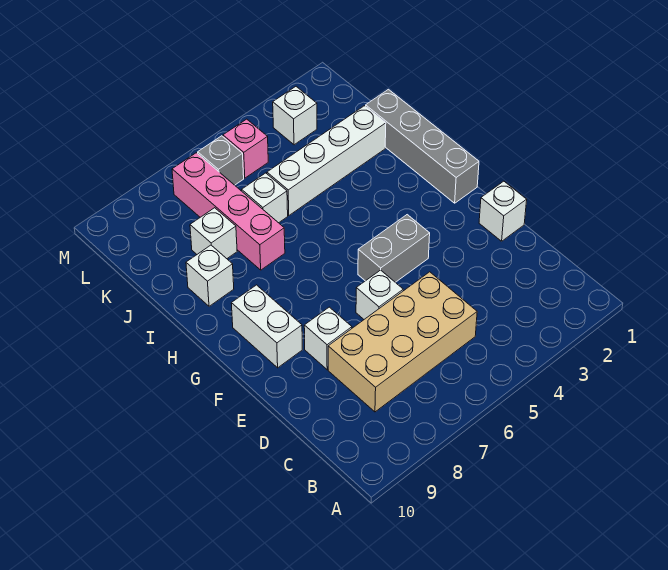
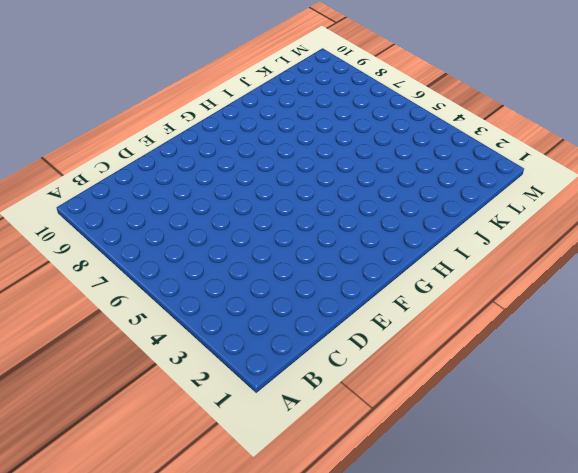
none -> tan 2x4 brick [328,272,477,412]
none -> white 1x1 brick [479,181,527,241]
none -> white 1x1 brick [356,270,403,319]

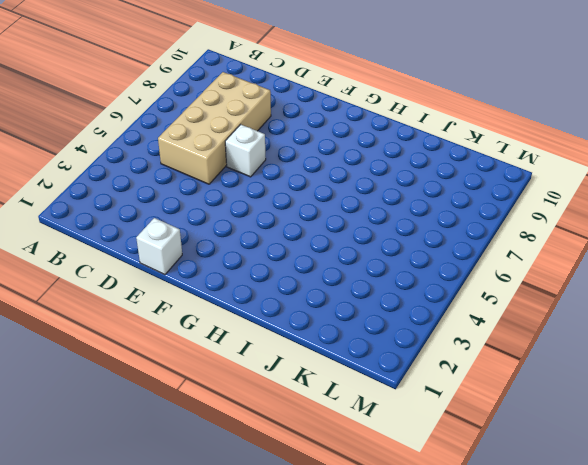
none -> white 1x1 brick [304,307,352,370]
none -> grey 1x2 brick [358,215,430,282]
none -> white 1x2 brick [231,285,302,368]

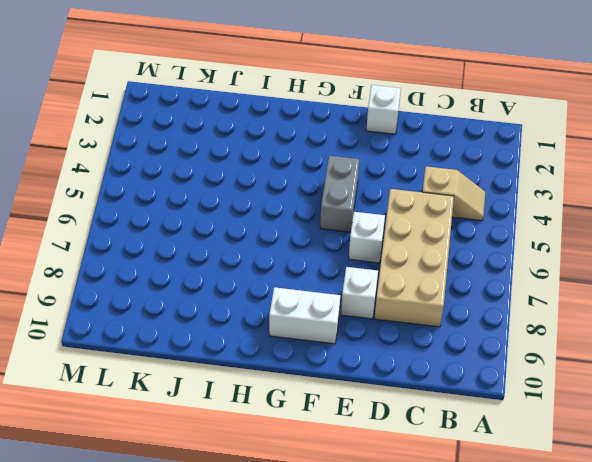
tan 1x2 slope [422,166,485,221] -> none
none -> grey 1x4 brick [366,89,479,203]
none -> pink 1x4 brick [172,153,285,270]
none -> white 1x1 brick [186,245,234,306]

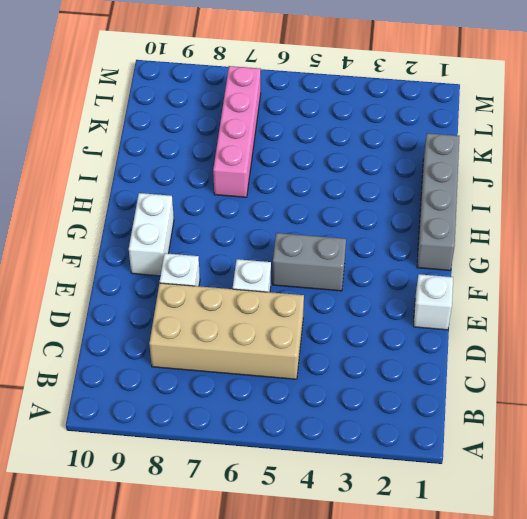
none -> white 1x1 brick [186,245,234,306]
none -> white 1x4 brick [267,106,386,216]
none -> white 1x1 brick [242,173,288,223]

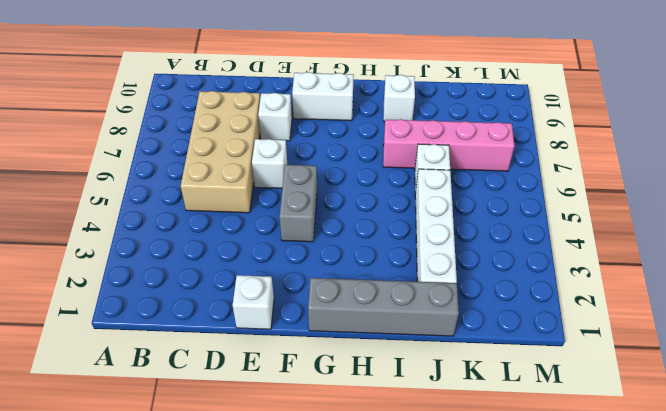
none -> white 1x1 brick [190,208,237,259]
none -> white 1x1 brick [273,87,317,145]
none -> pink 1x1 brick [223,119,268,178]

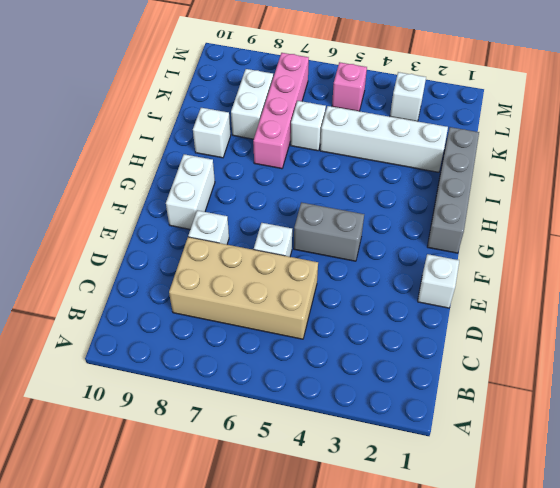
white 1x2 brick [231,69,273,139] -> white 1x1 brick [190,208,237,259]
none -> grey 1x1 brick [198,136,244,185]

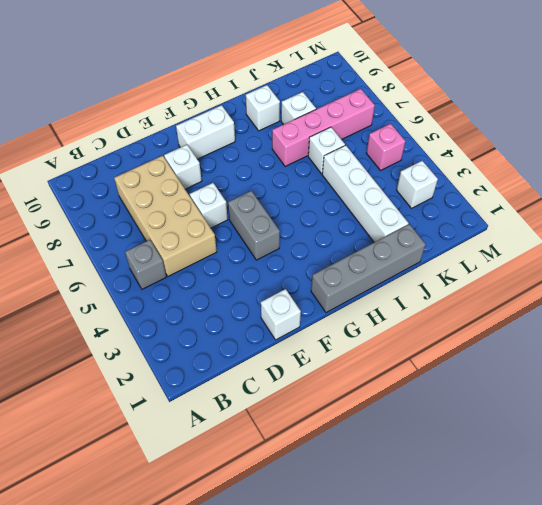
grey 1x1 brick [125,240,166,289] -> grey 1x1 brick moved to [198,136,244,185]

